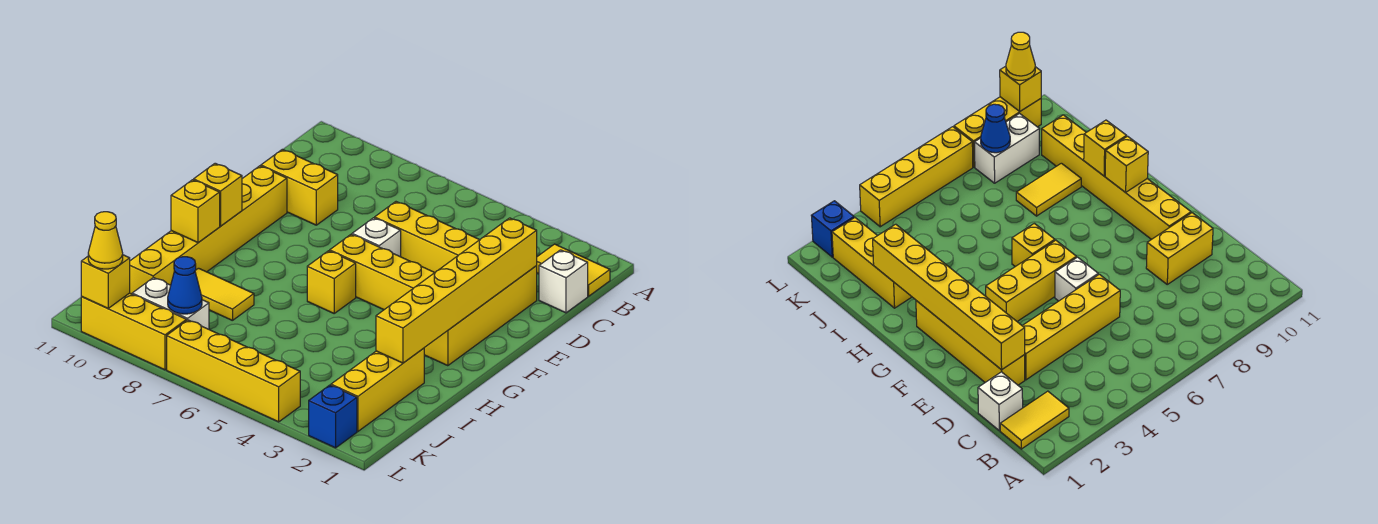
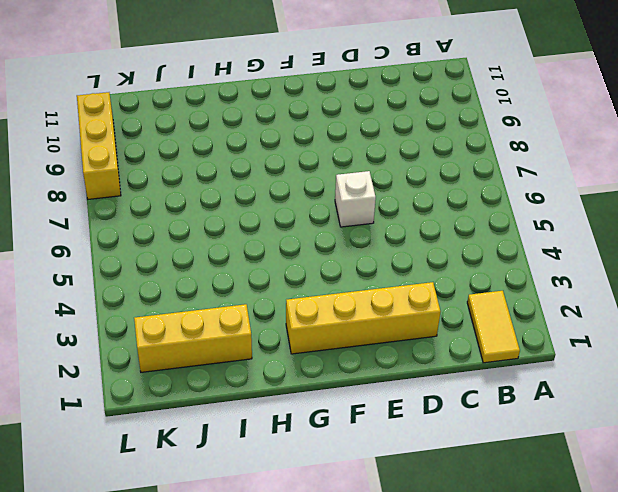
none -> white 1x1 brick [539,250,588,313]
none -> yellow 1x4 brick [375,202,479,272]
none -> yellow 1x2 brick [261,149,338,225]

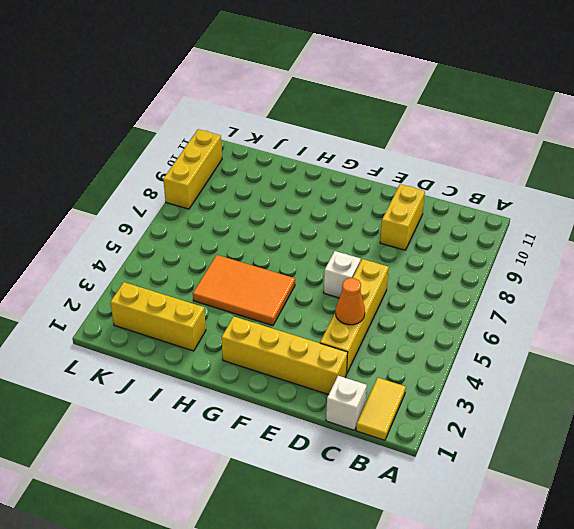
orange 1x1 cone [336,278,365,325] -> none
orange 2x3 tile [193,255,295,325] -> none
none -> yellow 1x6 brick [130,166,287,294]
none -> yellow 1x3 brick [330,234,435,310]
none -> yellow 1x1 brick [307,251,356,313]

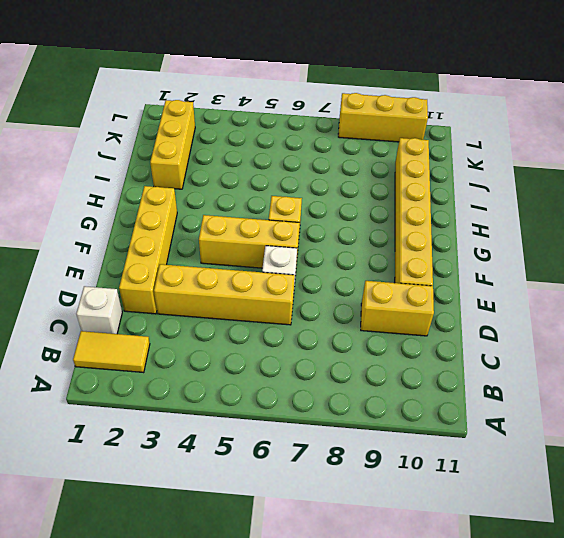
none -> yellow 1x2 tile [195,268,254,321]
none -> white 1x2 brick [132,277,209,329]
none -> blue 1x1 brick [309,385,357,448]

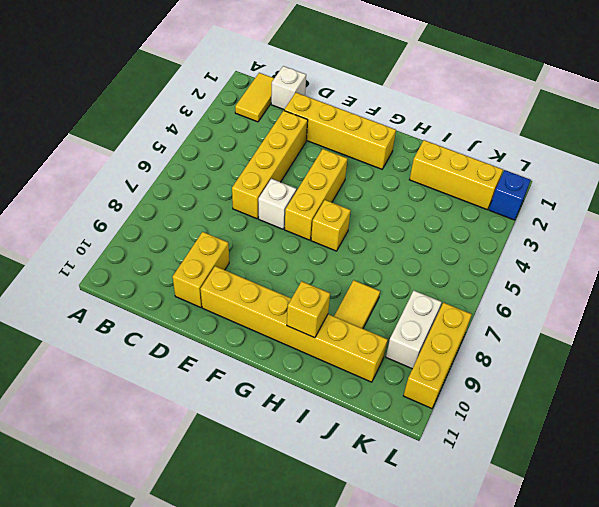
none -> yellow 1x4 brick [167,320,300,422]
none -> yellow 1x6 brick [376,218,537,363]
none -> yellow 1x1 brick [194,163,242,226]

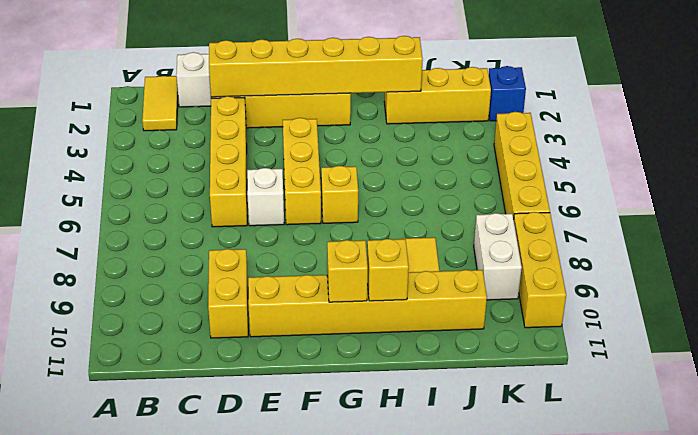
none -> blue 1x1 cone [168,257,202,314]
none -> yellow 1x1 brick [81,255,130,308]
none -> yellow 1x1 cone [88,212,123,269]

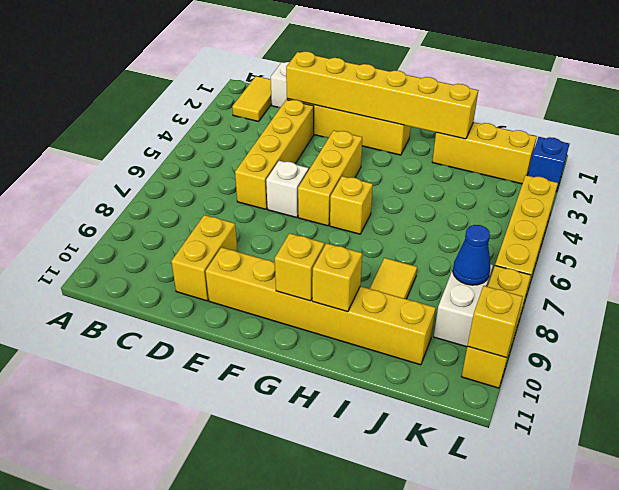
none -> yellow 1x1 cone [88,212,123,269]

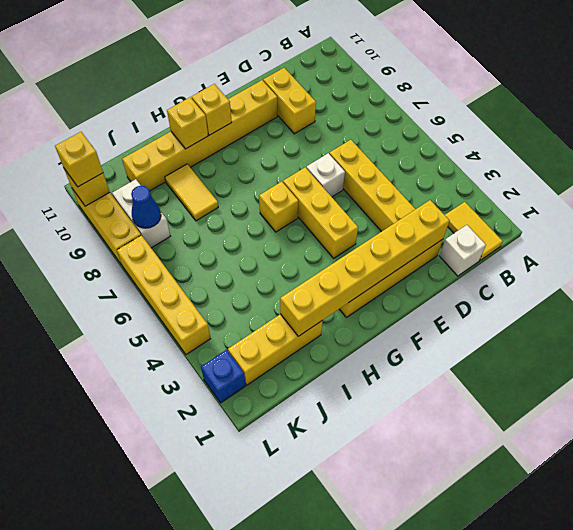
yellow 1x1 brick [55,132,103,187] -> yellow 1x1 cone [88,212,123,269]

